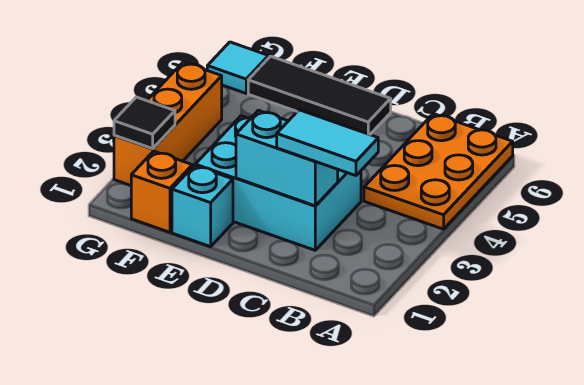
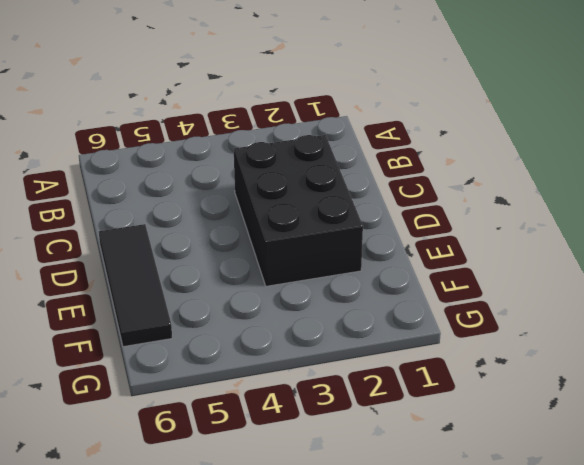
black 2x3 brick [234,135,363,286] -> cyan 2x3 brick [195,116,361,250]
none -> orange 2x3 plate [364,114,513,229]
none -> cyan 1x1 brick [172,165,233,247]

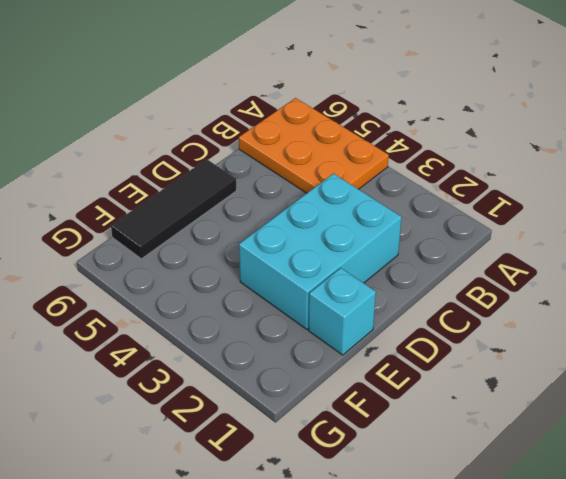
none -> orange 1x1 brick [131,151,192,232]
none -> orange 1x3 brick [114,62,222,186]

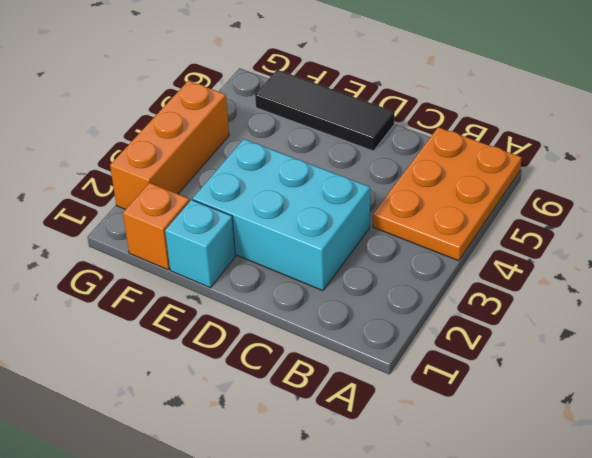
none -> cyan 1x1 tile [207,42,268,93]
none -> cyan 1x2 brick [236,110,338,206]

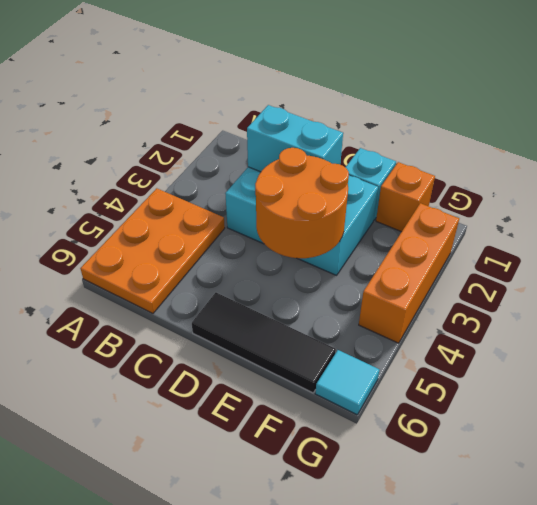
orange 2x2 round brick [255,148,349,258] -> none
none -> black 1x1 tile [114,97,175,149]
none -> cyan 1x2 tile [277,110,378,176]

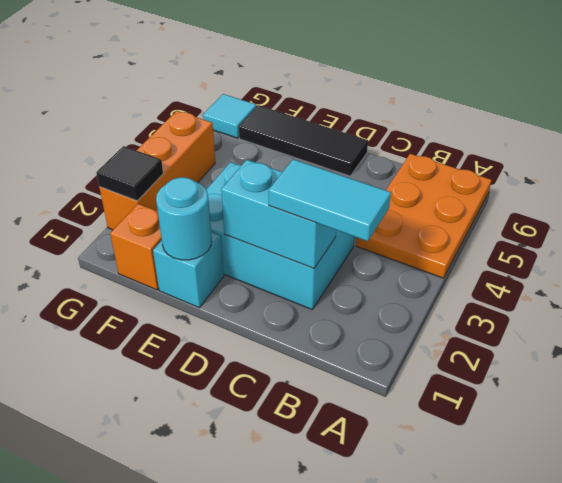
cyan 1x1 round brick [156,177,212,260] -> none

